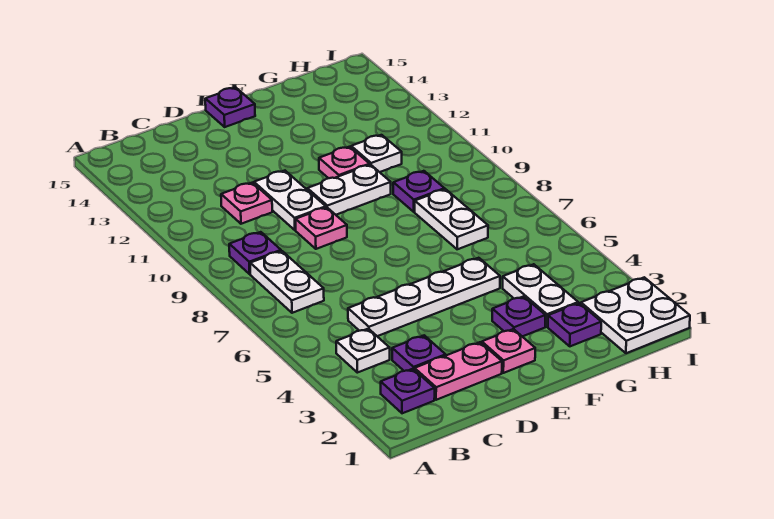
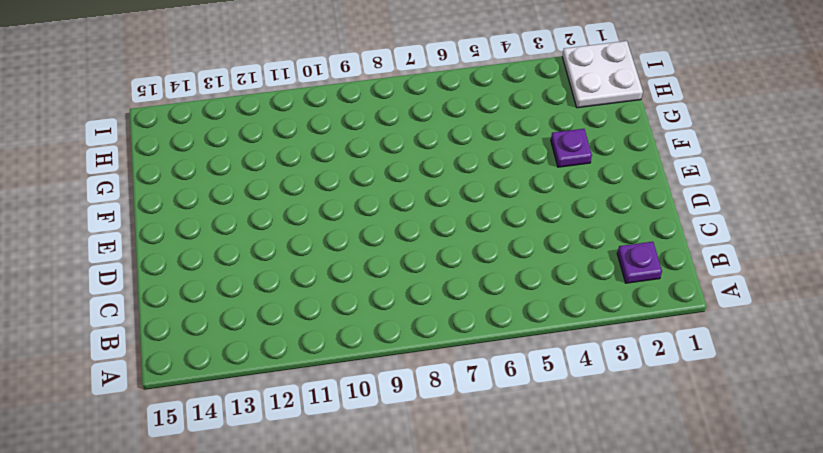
none -> white 1x1 plate [336,329,390,373]
none -> white 1x2 plate [250,251,324,313]
none -> purple 1x1 plate [229,232,281,274]

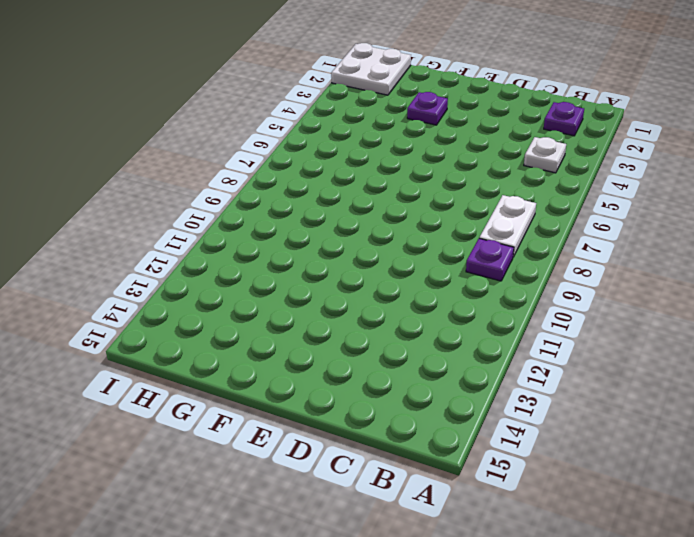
none -> pink 1x2 plate [415,342,502,400]
none -> purple 1x1 plate [392,335,446,371]
none -> white 1x4 plate [348,258,500,336]

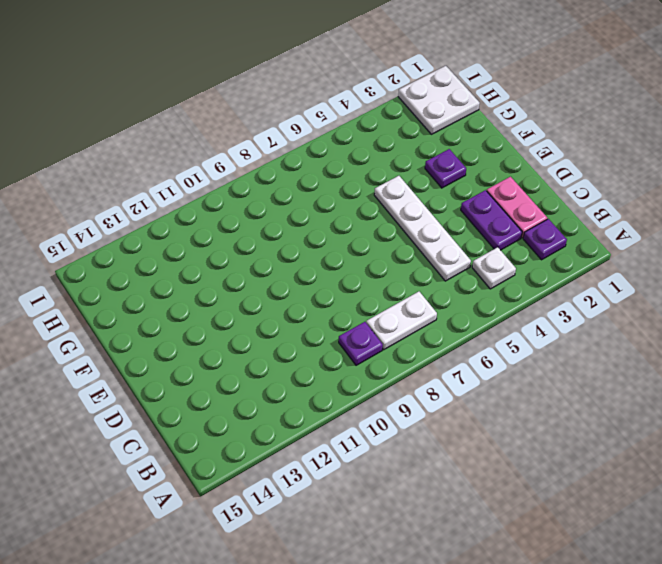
purple 1x2 plate [461,190,522,250] -> purple 1x1 plate [392,335,446,371]
none -> pink 1x1 plate [221,183,272,224]
none -> pink 1x1 plate [296,207,347,249]
none -> white 1x2 plate [254,171,326,230]

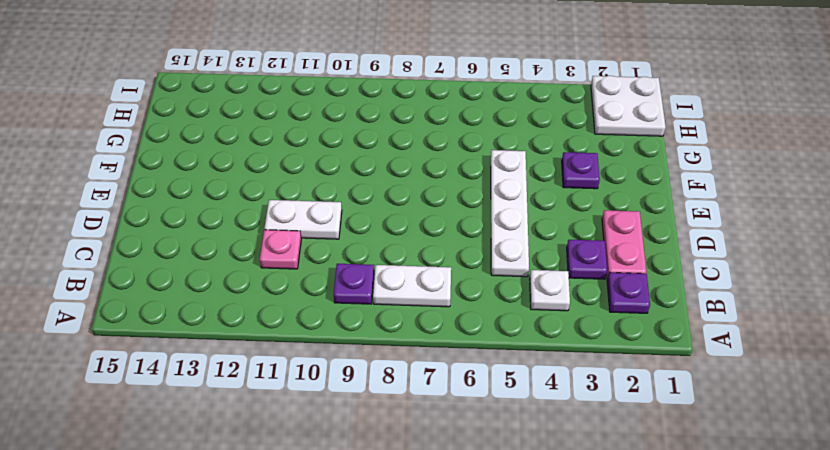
none -> pink 1x1 plate [296,207,347,249]
none -> pink 1x1 plate [482,329,535,373]
none -> white 1x2 plate [307,165,391,215]

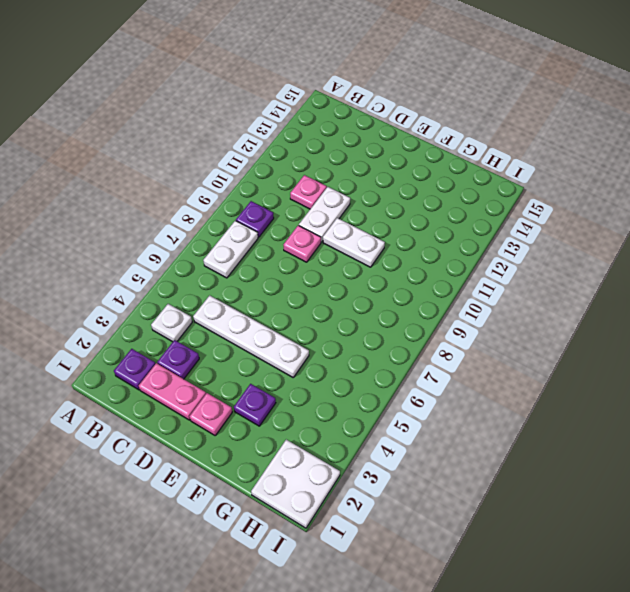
none -> purple 1x1 plate [205,88,255,127]
none -> pink 1x1 plate [319,147,370,178]
none -> purple 1x1 plate [548,303,601,346]

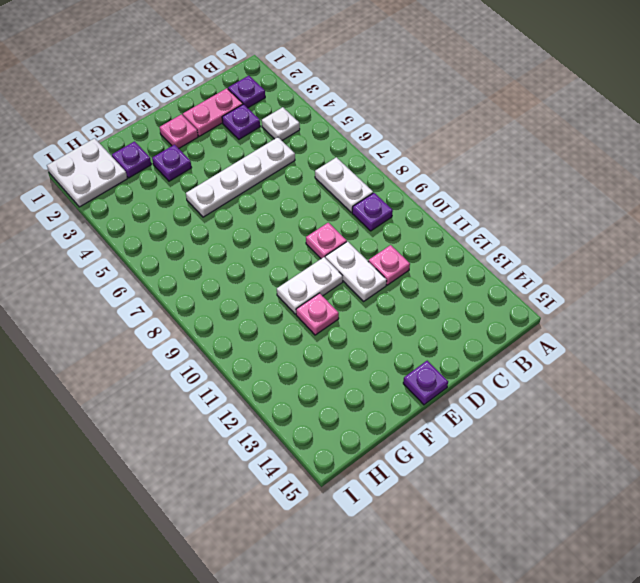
none -> white 1x2 plate [503,264,578,327]
none -> white 1x2 plate [415,189,488,249]
none -> purple 1x1 plate [393,171,445,212]

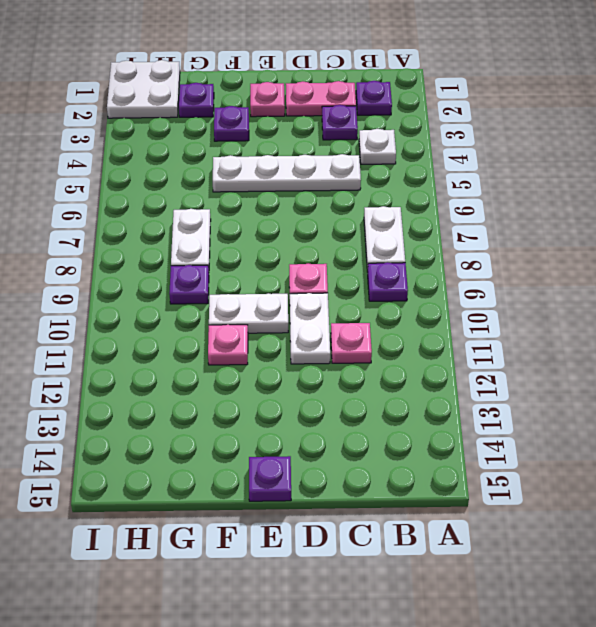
none -> white 1x2 plate [503,264,578,327]
none -> white 1x1 plate [351,135,402,172]

